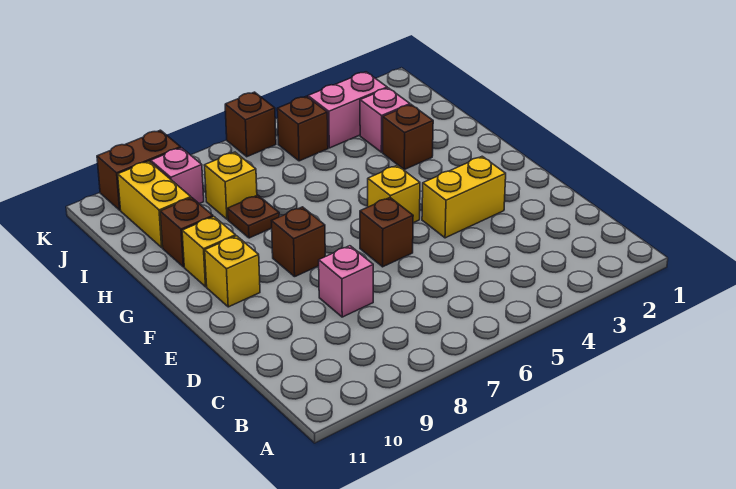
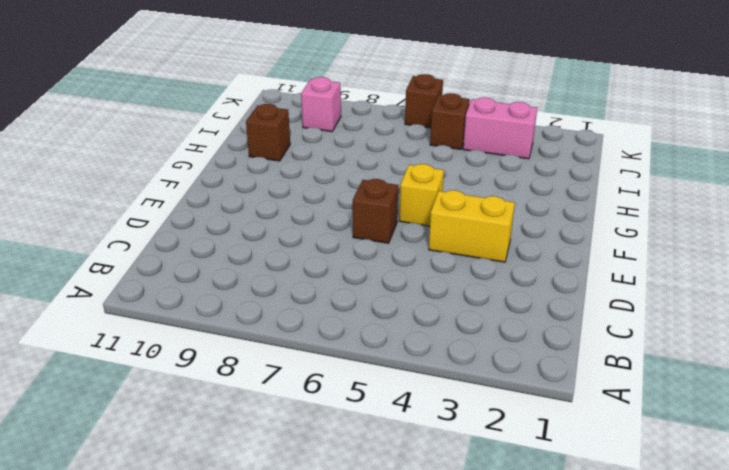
none -> pink 1x1 brick [319,246,373,317]
none -> brown 1x1 brick [272,207,325,277]
none -> yellow 1x1 brick [205,236,260,307]

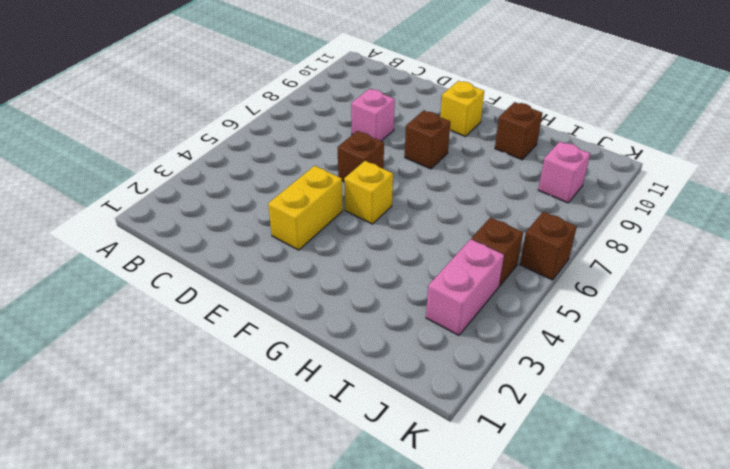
none -> yellow 1x1 brick [182,217,236,287]
none -> brown 1x1 brick [383,105,433,170]
none -> brown 1x1 plate [228,195,279,238]

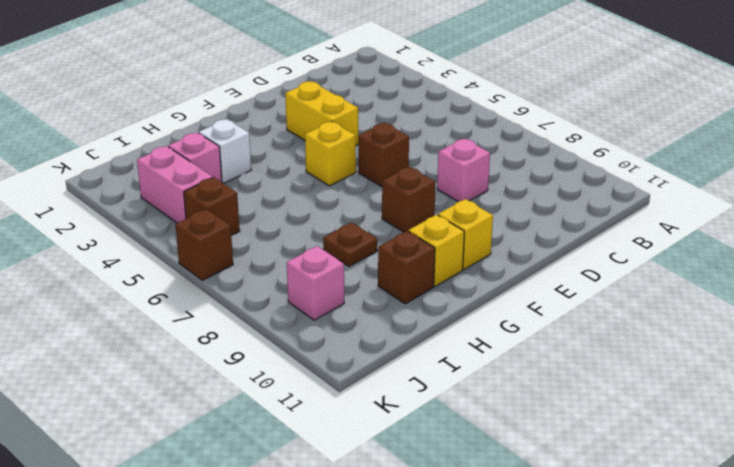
white 1x1 brick [199,119,251,184] -> brown 1x1 brick [383,105,433,170]
none -> yellow 1x1 brick [204,152,257,219]
none -> yellow 1x2 brick [118,161,191,247]
none -> brown 1x2 brick [97,130,181,210]

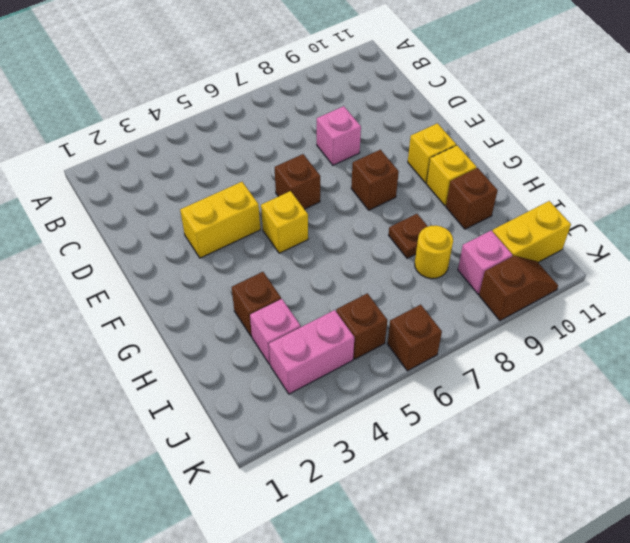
yellow 1x1 round brick [415,225,453,279] -> yellow 1x1 brick [204,152,257,219]
yellow 1x2 brick [492,201,571,262] -> yellow 1x2 brick turned to [118,161,191,247]
brown 1x2 slope [479,256,558,321] -> brown 1x2 brick [97,130,181,210]

